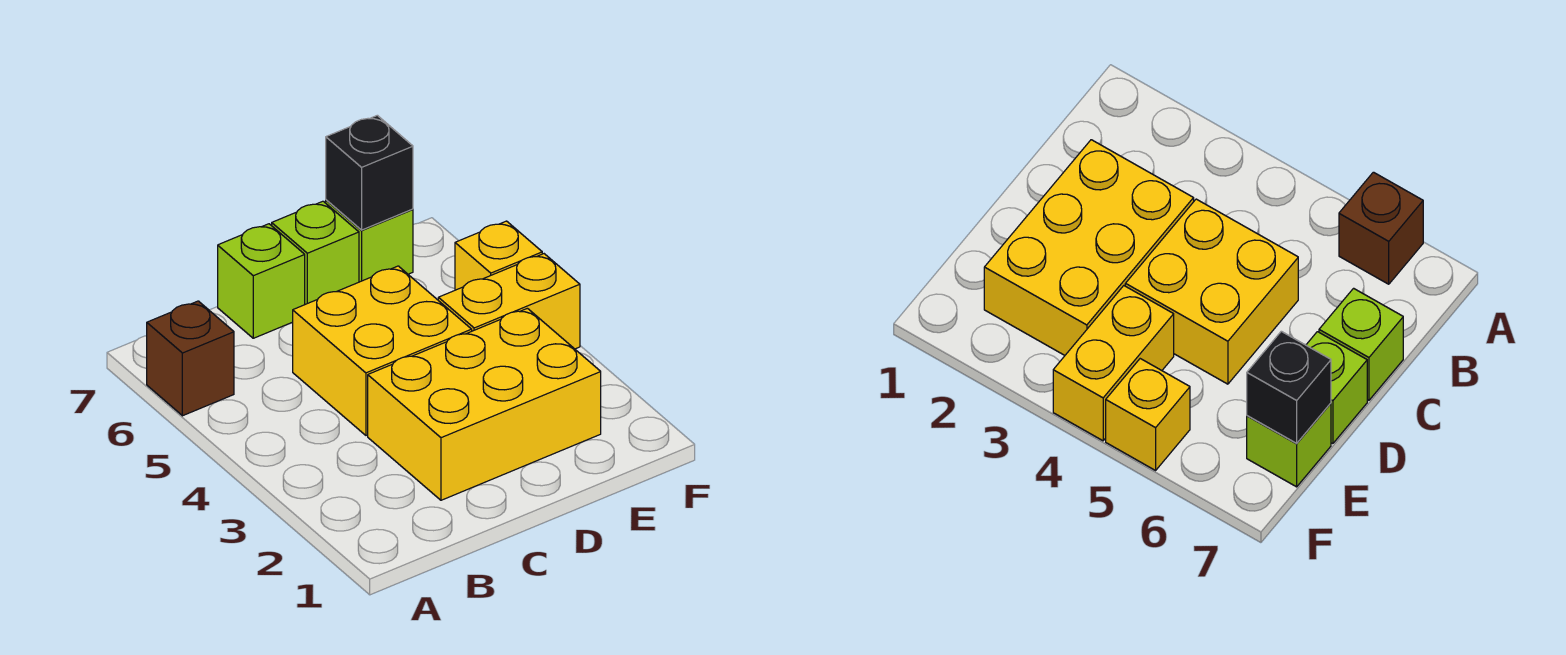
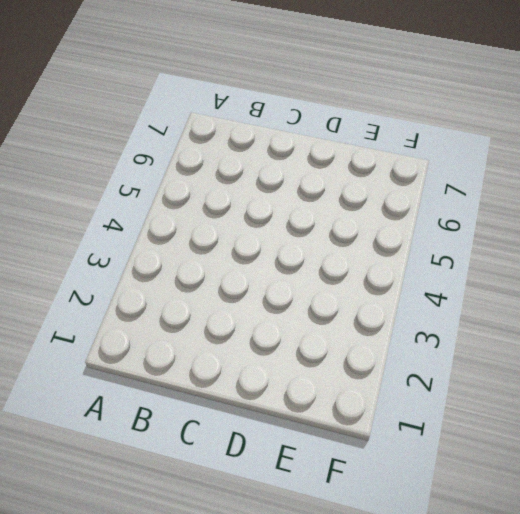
none -> brown 1x1 brick [147,301,234,416]
none -> yellow 2x3 brick [368,308,601,500]

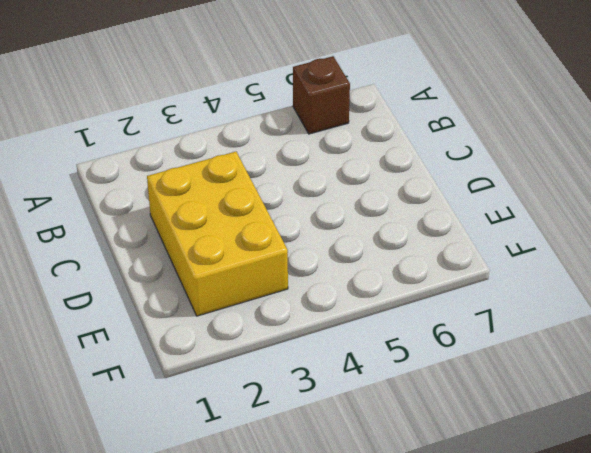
none -> yellow 2x2 brick [293,266,472,435]
none -> lime 1x1 brick [218,224,305,338]

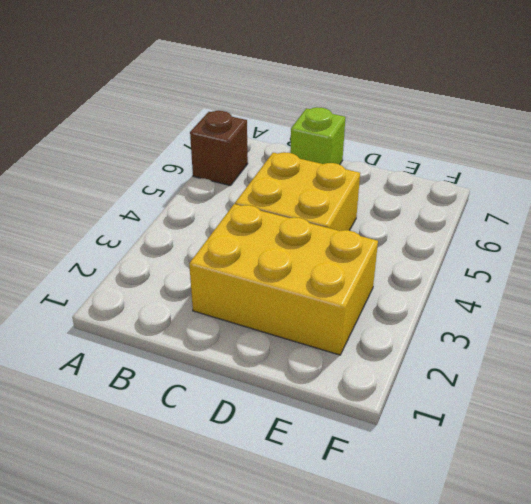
none -> lime 1x1 brick [272,201,359,304]
none -> yellow 1x2 brick [438,254,580,349]

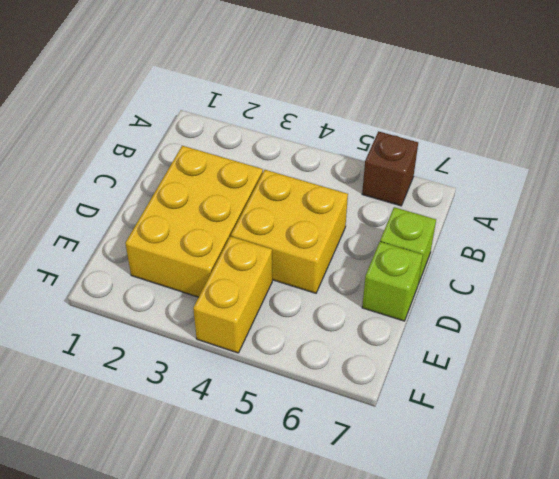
none -> lime 1x1 brick [326,200,413,282]
none -> yellow 1x1 brick [455,221,542,290]

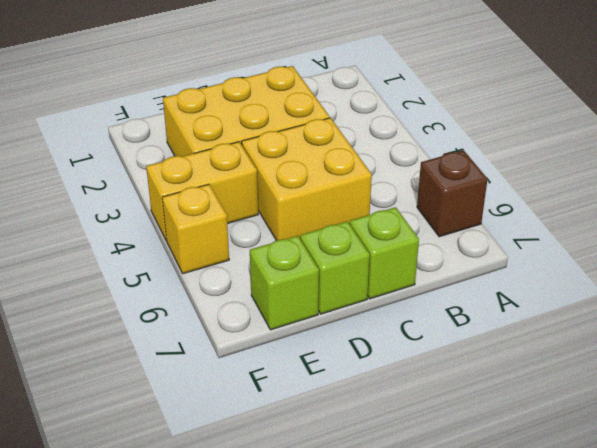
none -> black 1x1 brick [326,115,413,230]

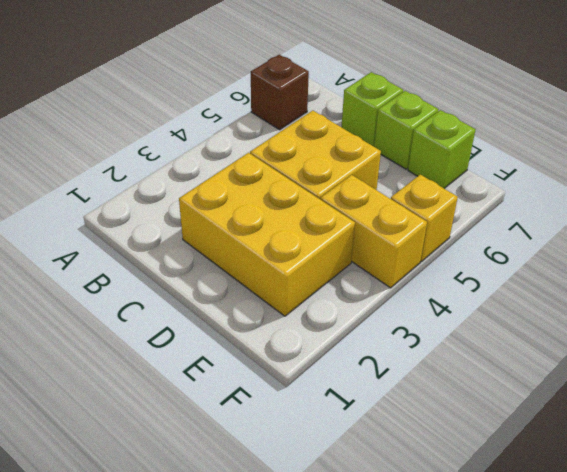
none -> black 1x1 brick [326,115,413,230]

